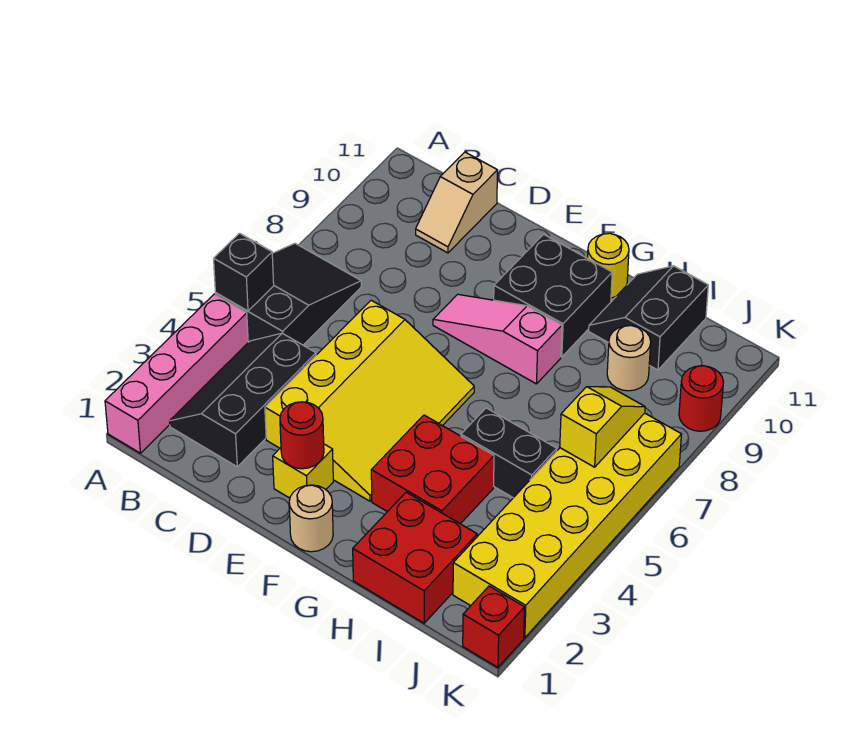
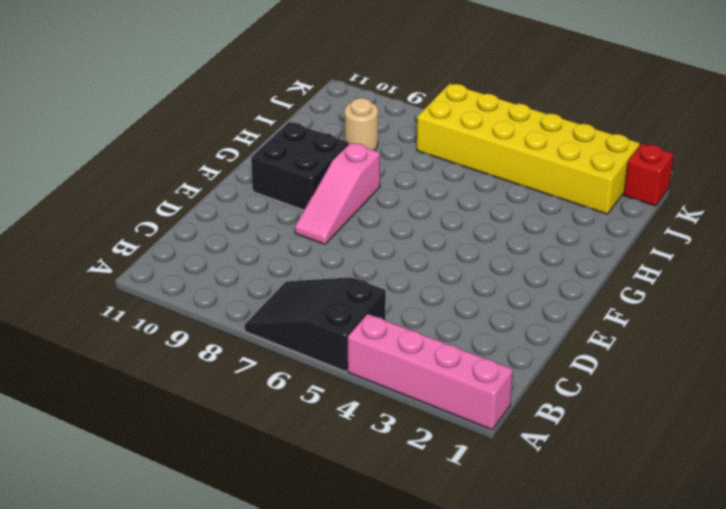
none -> black 2x3 slope [170,333,316,467]
none -> tan 1x2 slope [416,152,497,253]
none -> yellow 3x4 slope [265,300,474,501]

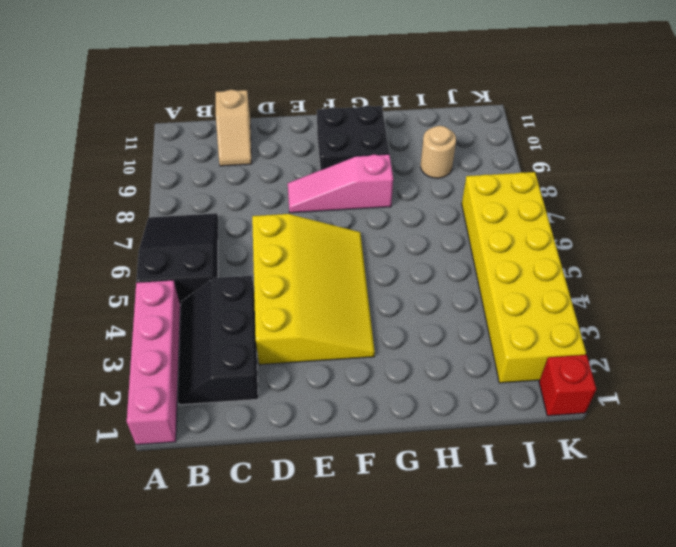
none -> yellow 1x1 brick [273,444,333,498]
none -> tan 1x1 round brick [289,485,333,552]
none -> red 2x2 brick [371,415,494,524]

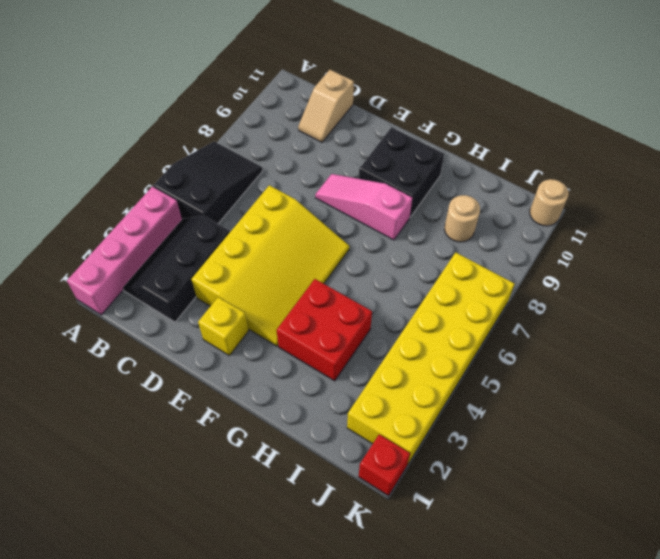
tan 1x1 round brick [530,179,569,226] -> tan 1x1 round brick moved to [289,485,333,552]
none -> yellow 1x1 round brick [588,233,629,298]
none -> red 2x2 brick [353,492,477,623]
none -> black 1x2 brick [461,408,557,498]

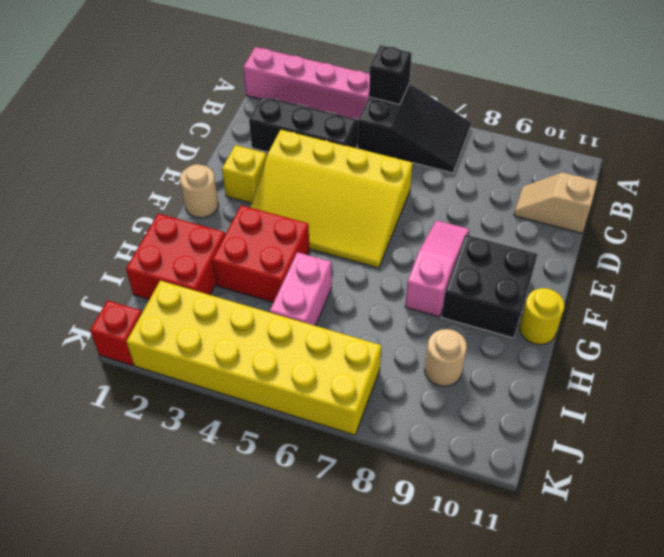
pink 1x2 brick [270,252,332,326] -> black 1x2 brick [461,408,557,498]
none -> black 2x2 slope [589,266,708,370]
none -> red 1x1 round brick [679,366,723,431]
none -> red 1x1 round brick [280,402,324,469]

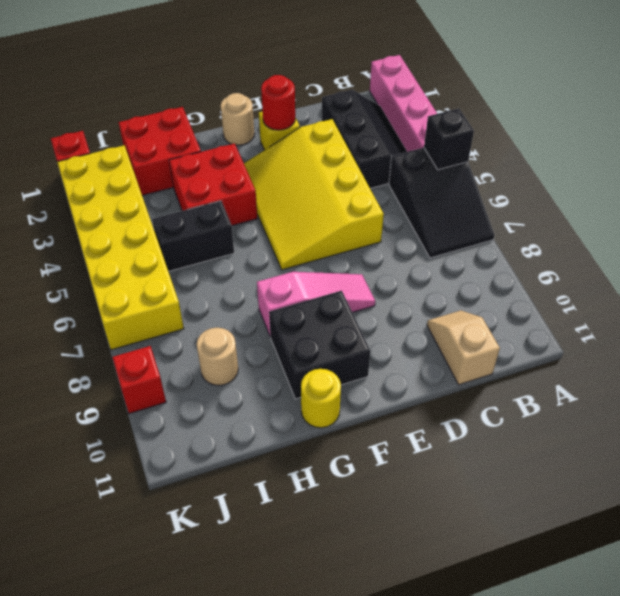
red 1x1 brick [112,346,166,414] -> red 1x1 round brick [679,366,723,431]
none -> black 2x2 slope [589,266,708,370]
none -> yellow 1x2 slope [560,387,645,467]

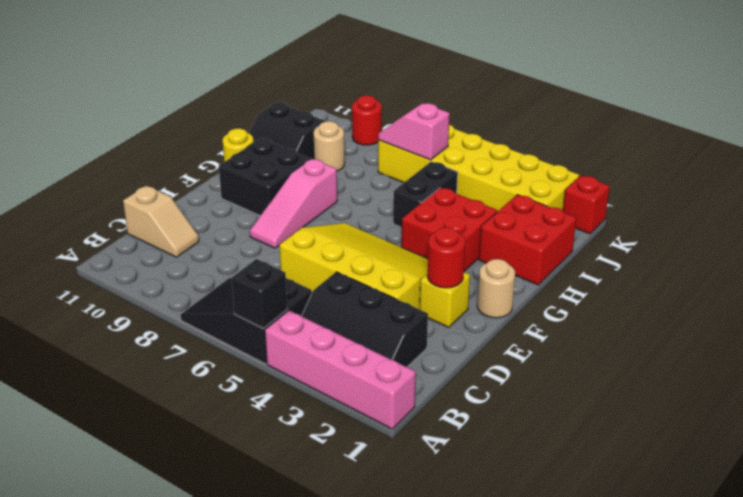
pink 1x2 slope [378,103,450,160] -> yellow 1x2 slope [560,387,645,467]

